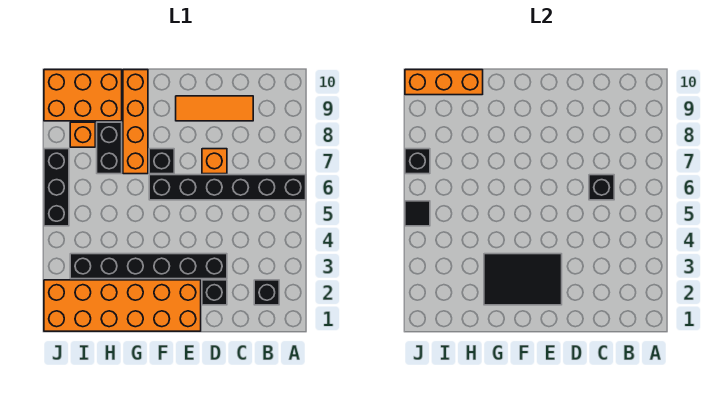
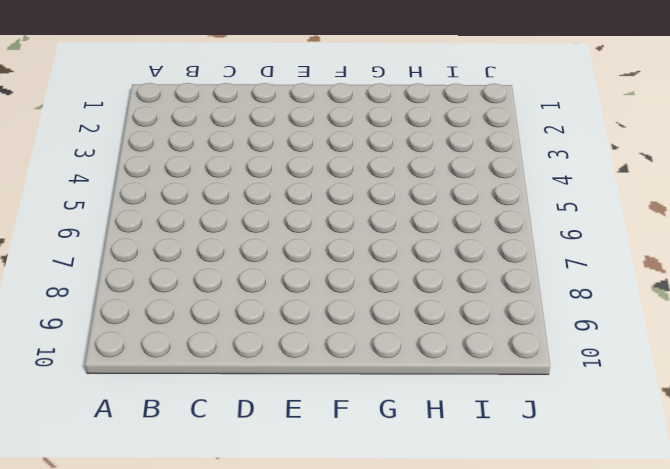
none -> black 1x6 brick [149,175,306,200]
none -> black 1x1 brick [254,280,279,305]
none -> orange 1x3 tile [176,96,253,121]

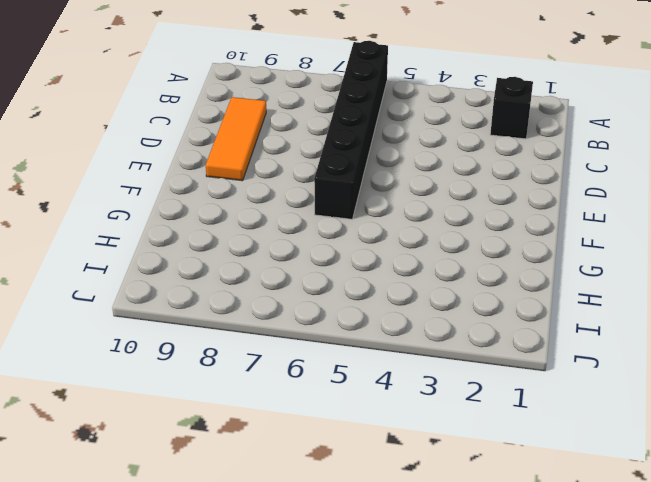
none -> black 1x1 brick [202,280,227,305]
none -> black 1x6 brick [70,254,227,279]
none -> orange 1x1 brick [202,149,227,174]

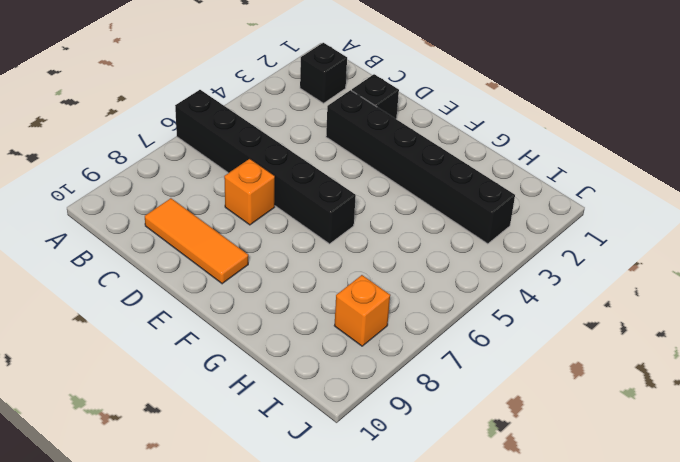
none -> orange 2x6 brick [44,280,201,331]
none -> black 1x1 brick [149,149,174,174]
none -> orange 1x4 brick [123,70,148,174]

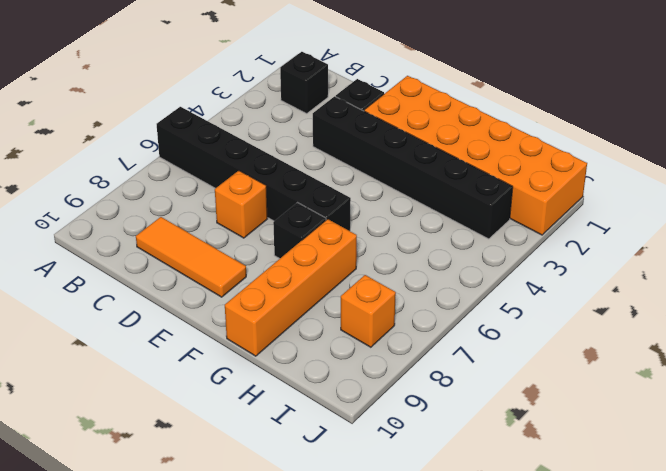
none -> black 1x2 brick [97,122,122,174]
none -> orange 2x3 brick [44,70,122,121]
none -> black 1x3 brick [44,149,69,226]

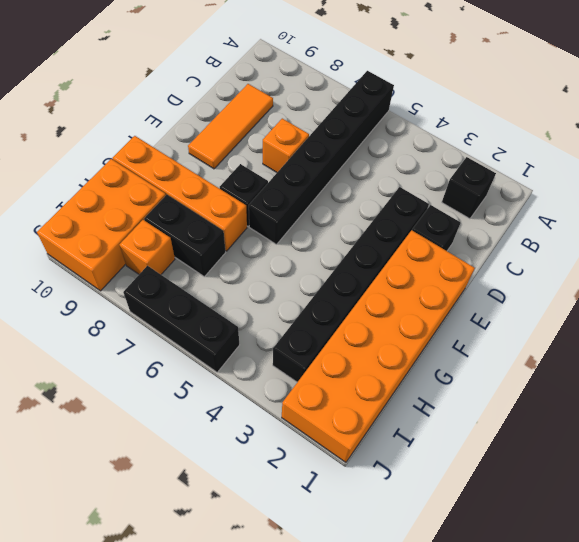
none -> black 1x1 brick [589,175,614,200]
none -> black 2x3 tile [484,254,562,305]
none -> orange 1x3 brick [405,70,483,95]

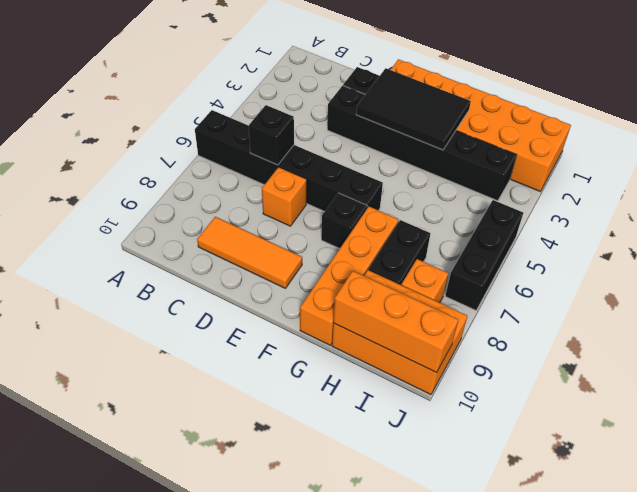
none -> black 1x1 brick [254,280,279,305]
none -> black 1x1 tile [405,201,430,226]
none -> black 1x1 brick [405,149,430,174]

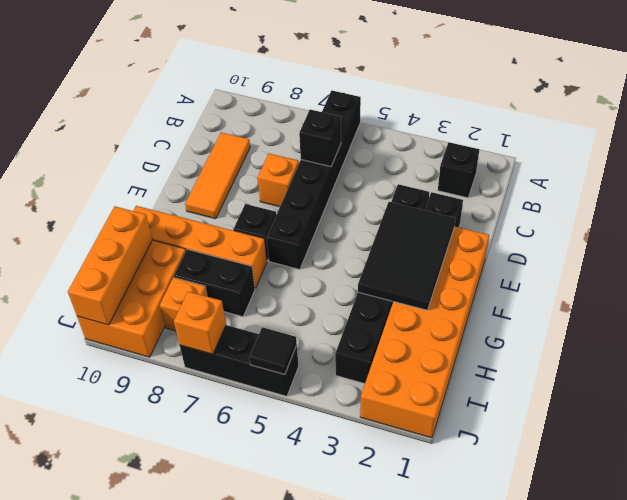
orange 1x1 brick [174,292,226,354] -> black 1x1 brick [405,149,430,174]

